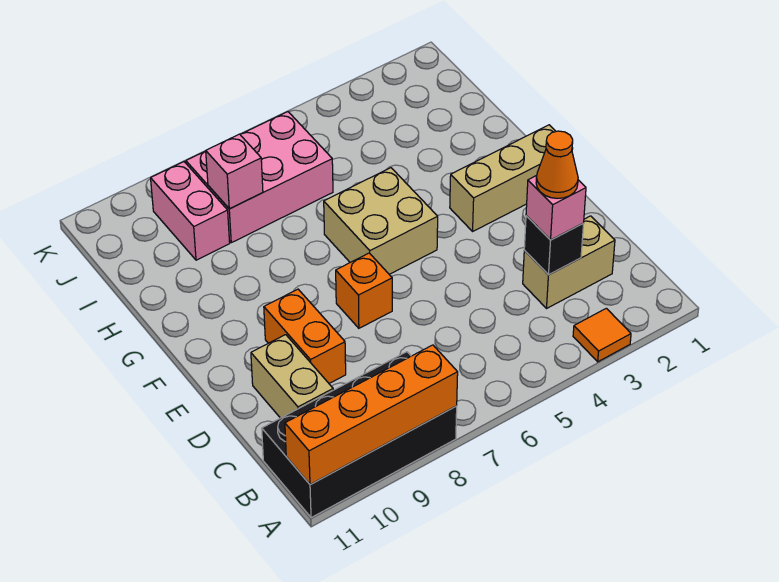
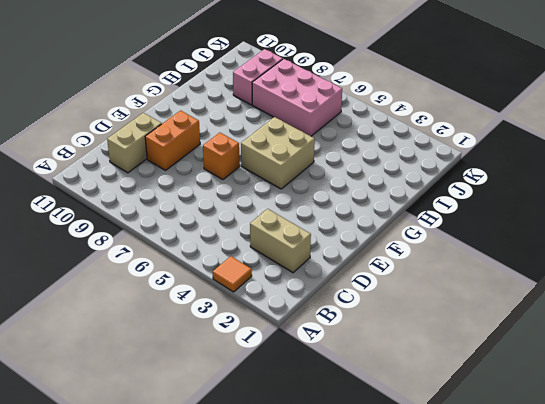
none -> black 2x4 brick [262,352,457,518]
none -> tan 1x3 brick [450,125,573,231]
none -> orange 1x4 brick [285,345,458,485]

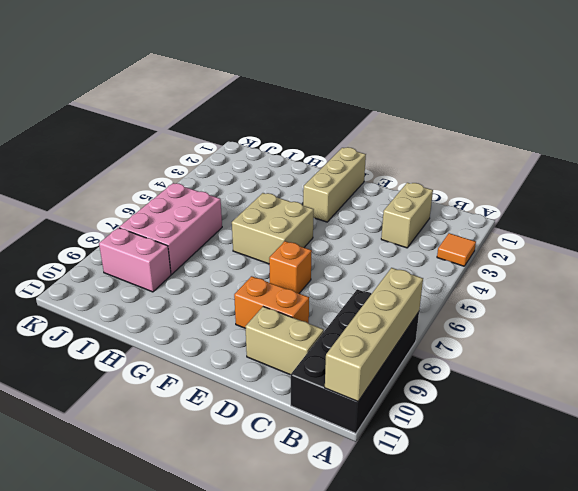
tan 1x4 brick [325,268,423,402] -> orange 1x4 brick [285,345,458,485]
none -> black 1x1 brick [524,216,584,275]
none -> pink 1x1 brick [206,134,263,209]
none -> pink 1x1 brick [526,176,586,240]

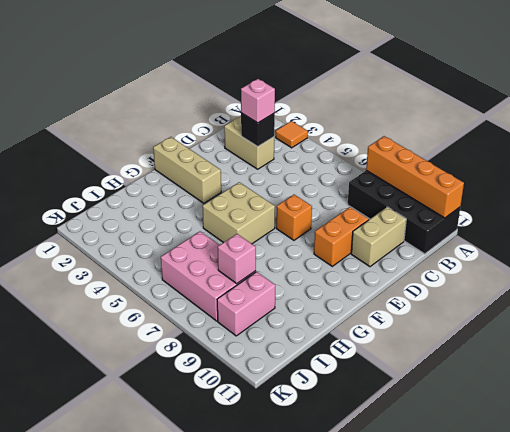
none -> orange 1x1 cone [536,131,578,198]

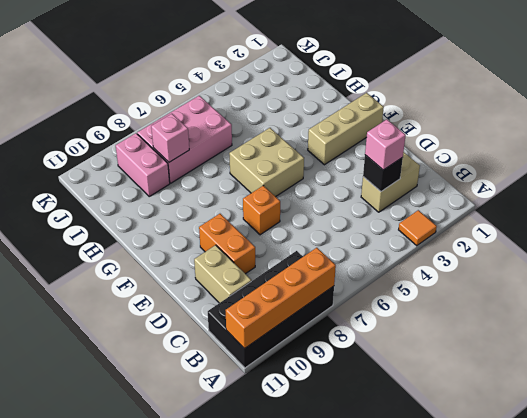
none -> orange 1x1 cone [536,131,578,198]

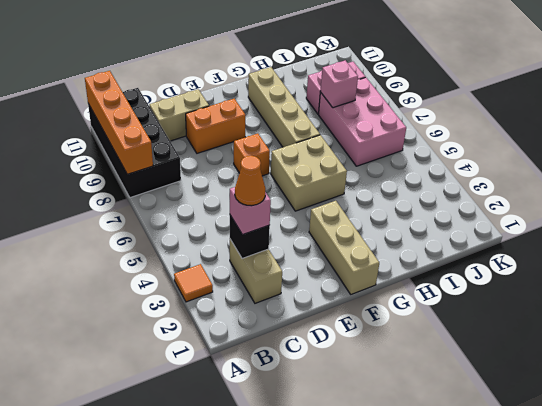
tan 1x4 brick [248,67,320,147] -> none

